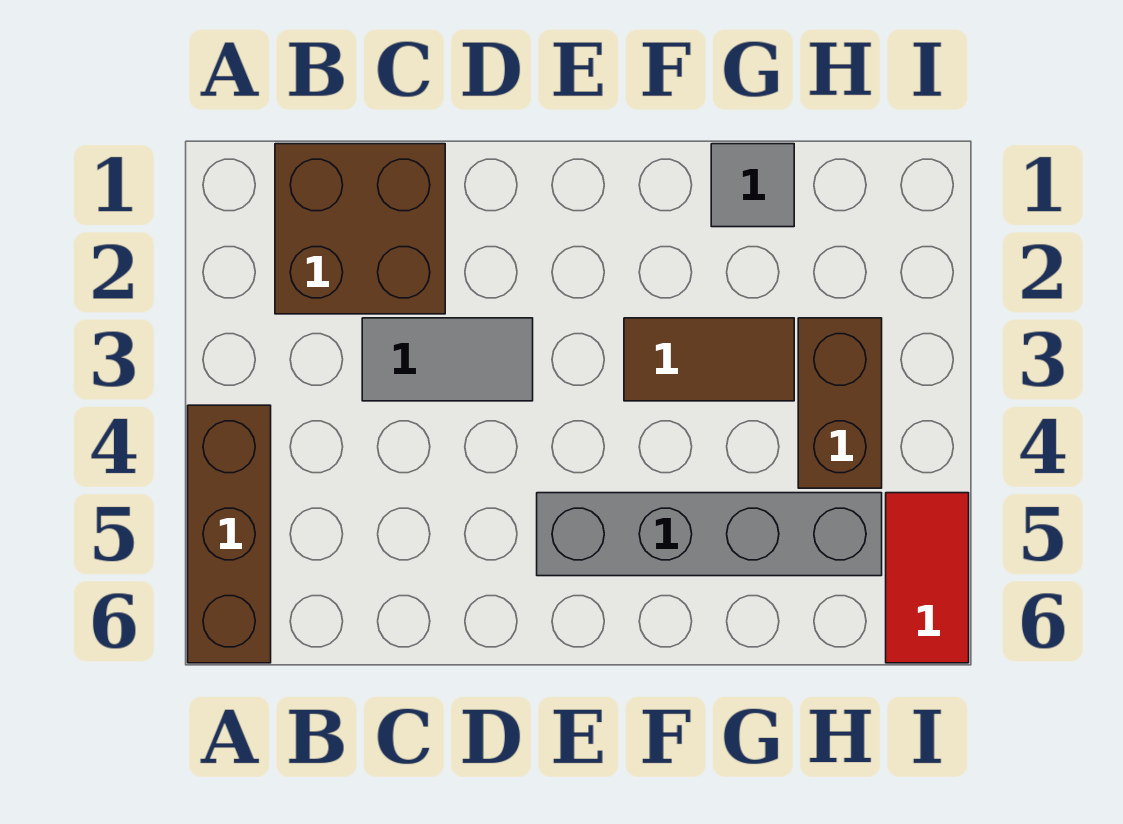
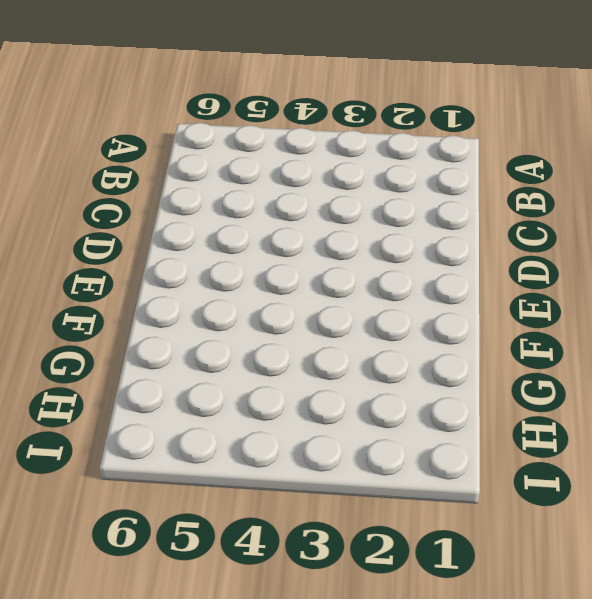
none -> brown 1x3 brick [188,405,271,663]
none -> brown 2x2 brick [275,144,445,314]

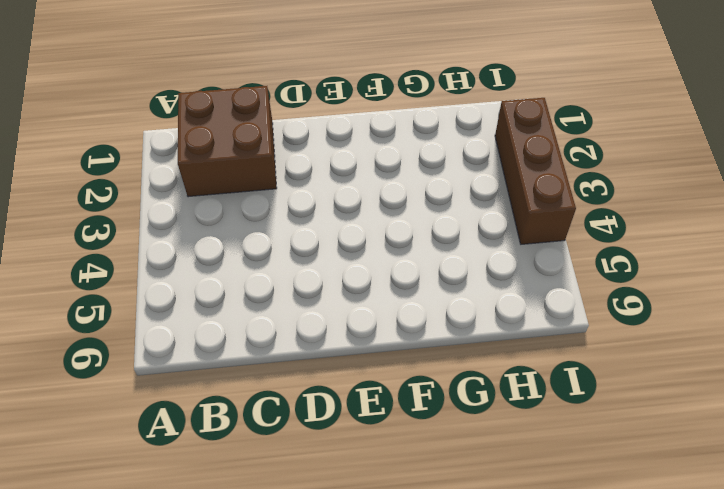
brown 1x3 brick [495,98,576,244] -> brown 1x3 brick moved to [188,405,271,663]
none -> grey 1x2 tile [362,318,533,401]
none -> grey 1x4 brick [537,493,882,576]

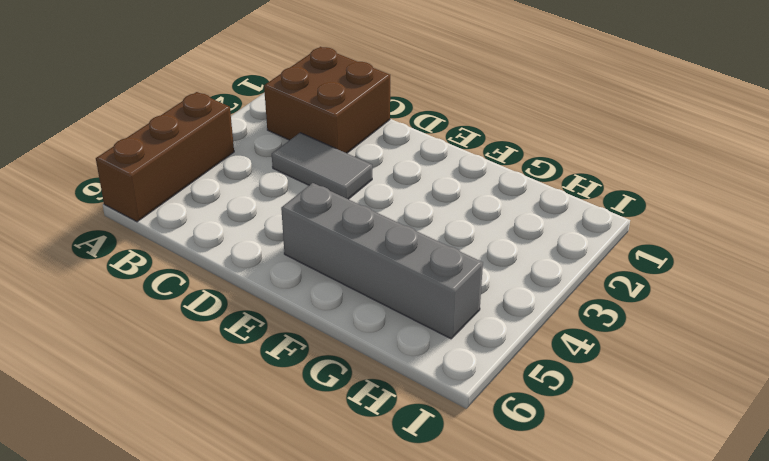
none -> brown 1x2 tile [624,318,794,401]
none -> grey 1x1 tile [711,144,794,227]

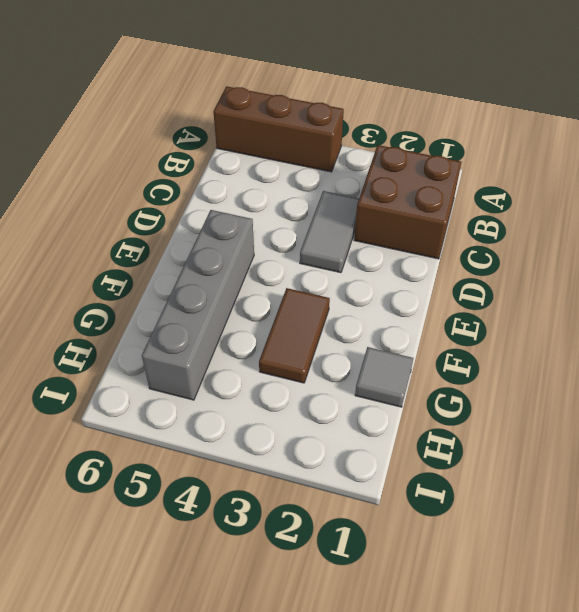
none -> brown 1x2 brick [798,318,882,488]
none -> red 1x2 tile [886,493,969,663]

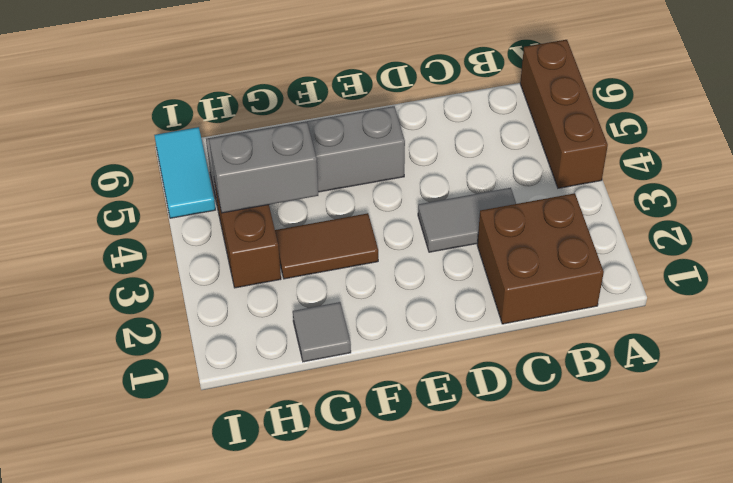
grey 1x2 brick [209,122,318,213] -> none
cyan 1x2 tile [154,127,216,218] -> red 1x2 tile [886,493,969,663]

